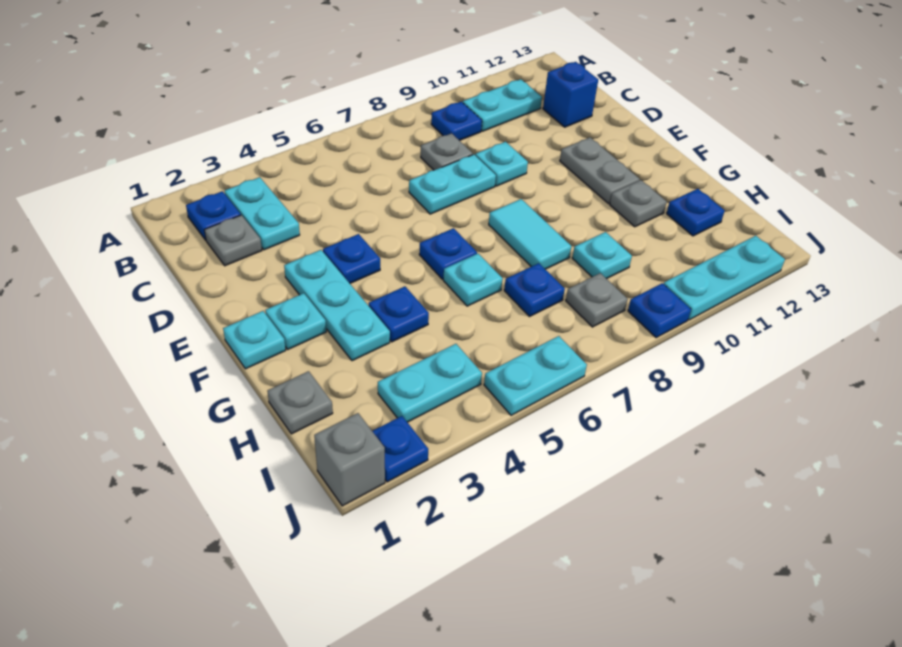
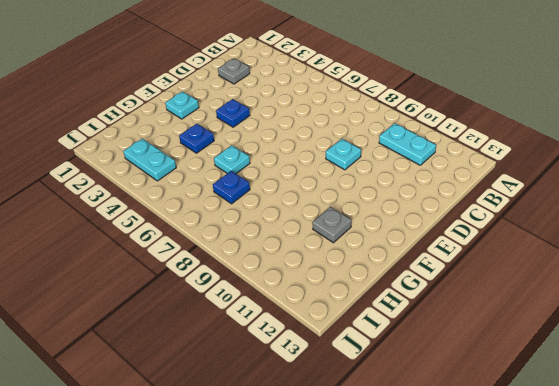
none -> blue 1x1 plate [186,191,241,240]
none -> cyan 1x2 plate [224,177,300,250]
none -> blue 1x1 plate [431,102,482,141]
none -> grey 1x1 plate [421,134,473,170]

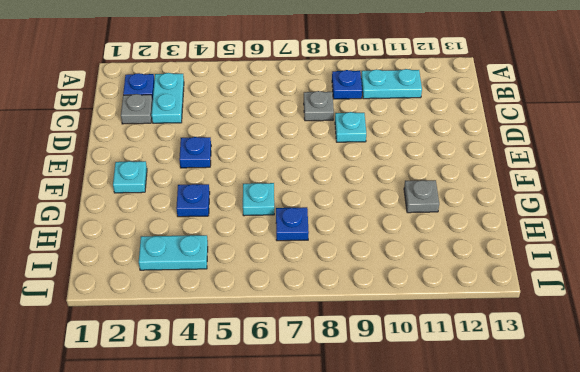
none -> blue 1x1 brick [543,62,598,127]
none -> cyan 1x2 plate [409,154,496,214]
none -> cyan 1x3 plate [284,250,390,361]
none -> grey 1x2 plate [560,137,640,204]

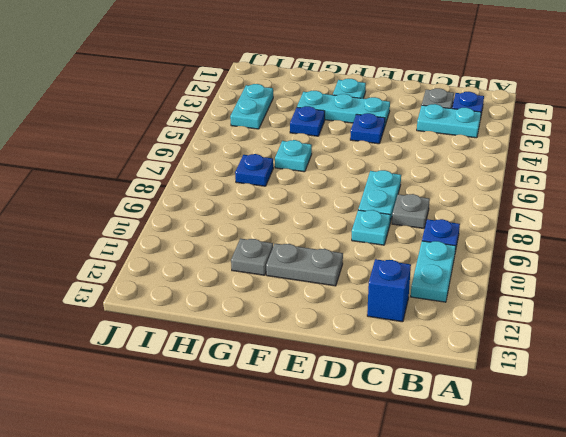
none -> cyan 1x1 plate [223,311,286,369]
none -> blue 1x1 plate [419,228,477,279]
none -> cyan 1x2 tile [489,199,571,269]
none -> grey 1x1 plate [267,371,333,434]

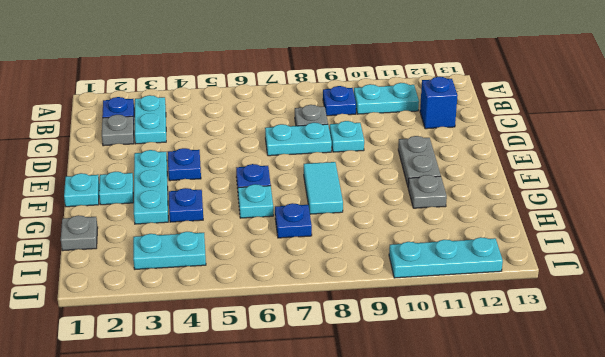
none -> cyan 1x1 plate [572,232,632,279]
none -> blue 1x1 plate [667,189,725,236]
none -> grey 1x1 plate [566,273,628,327]
none -> grey 1x1 brick [314,413,385,506]

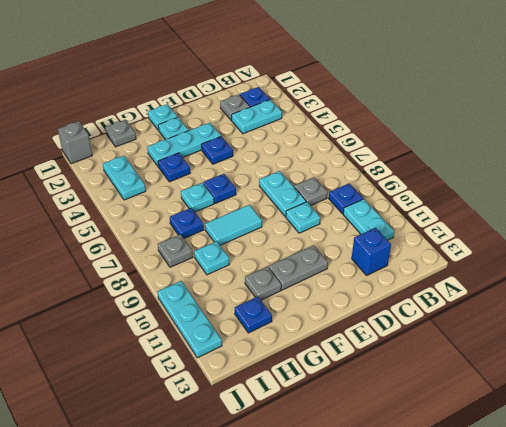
none -> blue 1x1 plate [372,416,428,482]
none -> cyan 1x2 plate [484,336,587,415]
none -> blue 1x1 plate [628,283,691,338]

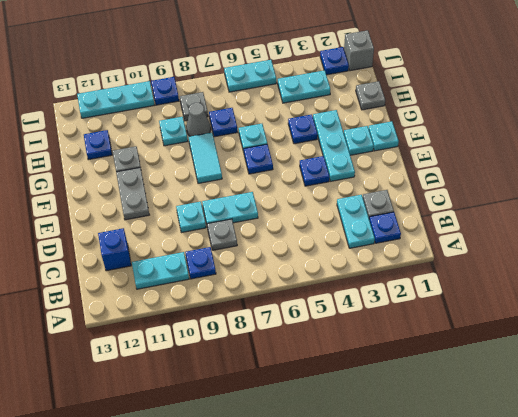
grey 1x1 cone [186,103,211,136] -> none

